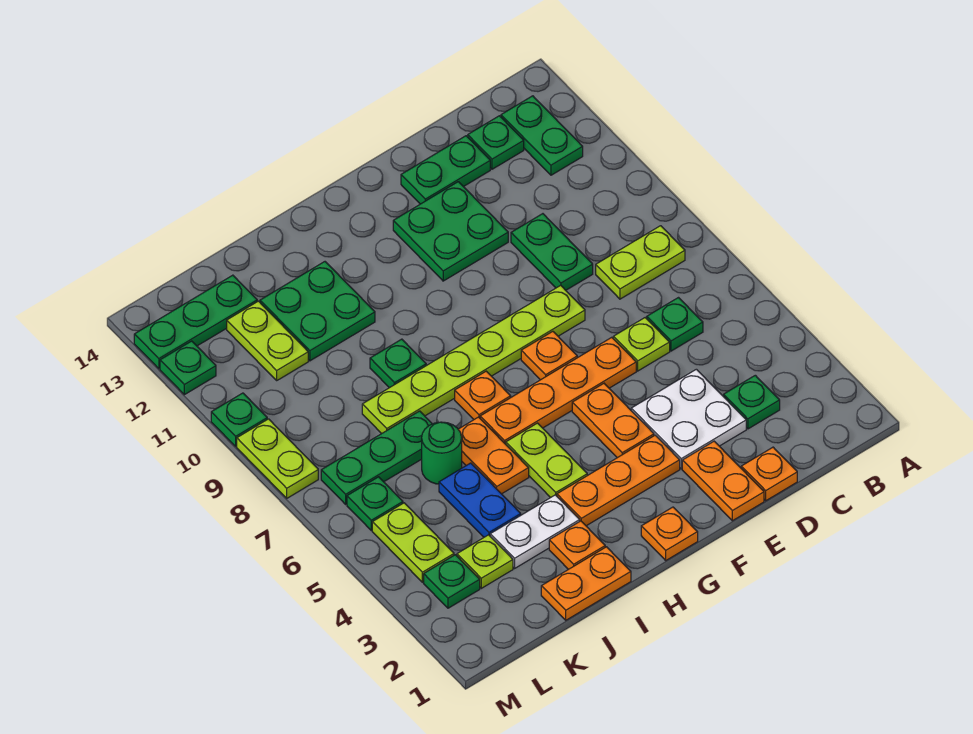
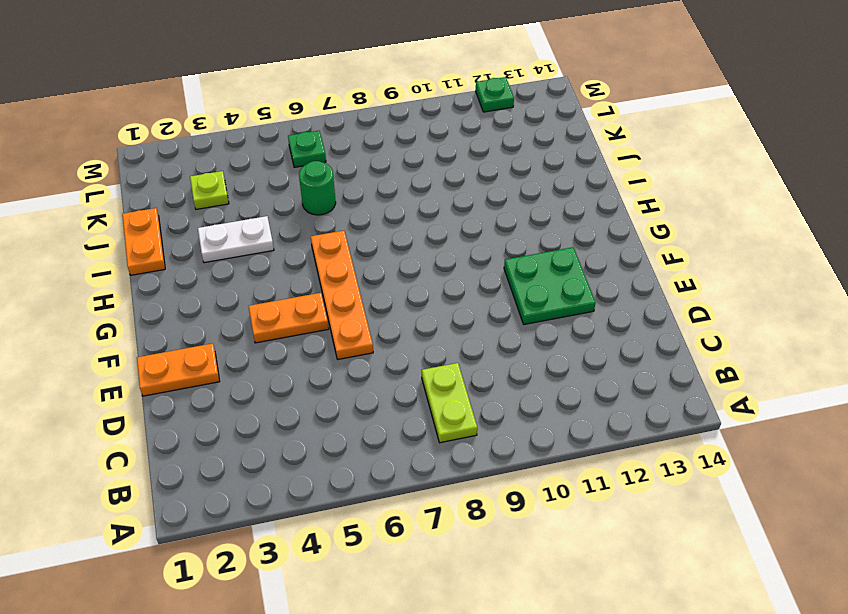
white 1x2 plate [198,216,274,263] -> white 1x2 plate turned to [490,495,580,568]
none -> green 1x2 plate [501,96,583,175]
none -> green 1x1 plate [724,375,780,429]
none -> green 1x1 plate [647,298,703,351]
none -> green 1x1 plate [468,116,524,169]

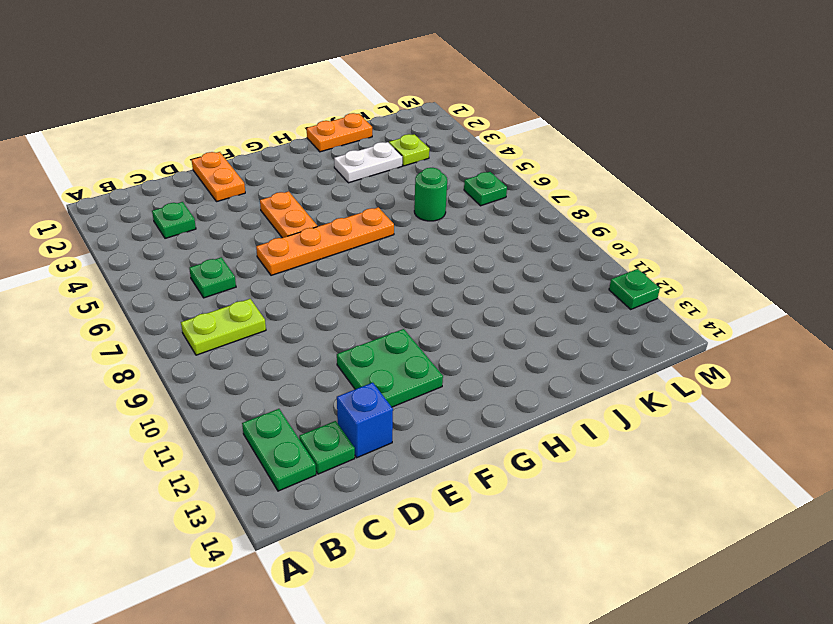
blue 1x1 brick [337,383,393,458] -> green 1x2 plate [401,136,490,204]
none -> orange 1x1 plate [741,447,797,501]
none -> white 2x2 plate [631,369,746,469]
none -> lime 1x1 plate [613,318,670,371]
none -> green 1x2 plate [511,214,593,290]

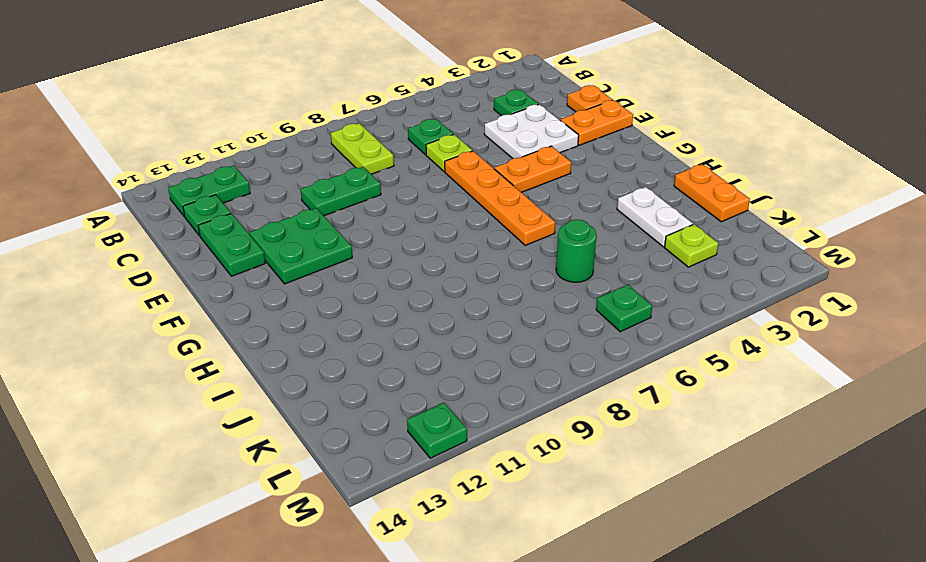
none -> lime 1x6 plate [362,285,585,434]
none -> orange 1x3 plate [557,435,680,526]
none -> orange 1x1 plate [521,331,577,380]
none -> orange 1x1 plate [641,507,698,560]

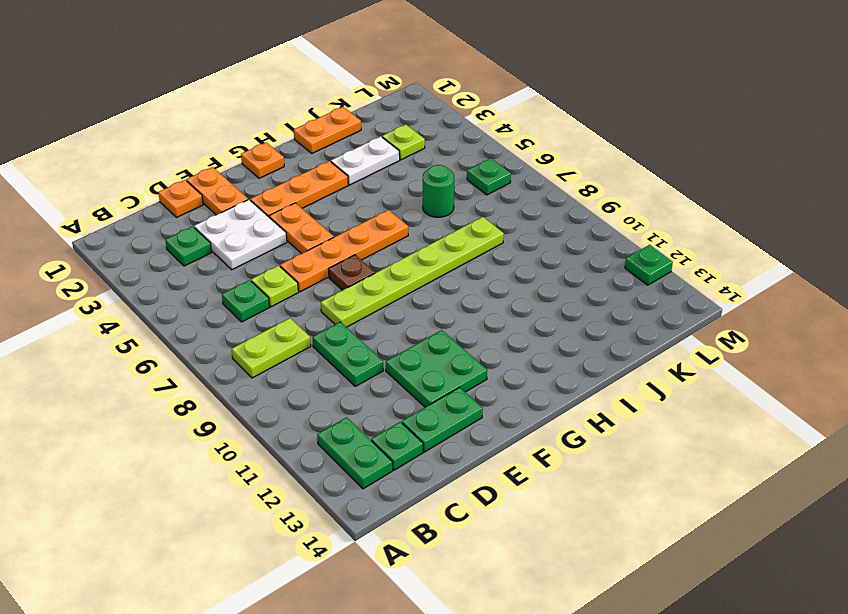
brown 1x1 plate [329,255,375,290] -> orange 1x1 plate [521,331,577,380]
none -> lime 1x2 plate [506,423,587,498]
none -> orange 1x1 plate [455,371,511,419]
none -> orange 1x1 plate [549,521,605,569]
none -> orange 1x2 plate [458,417,529,494]

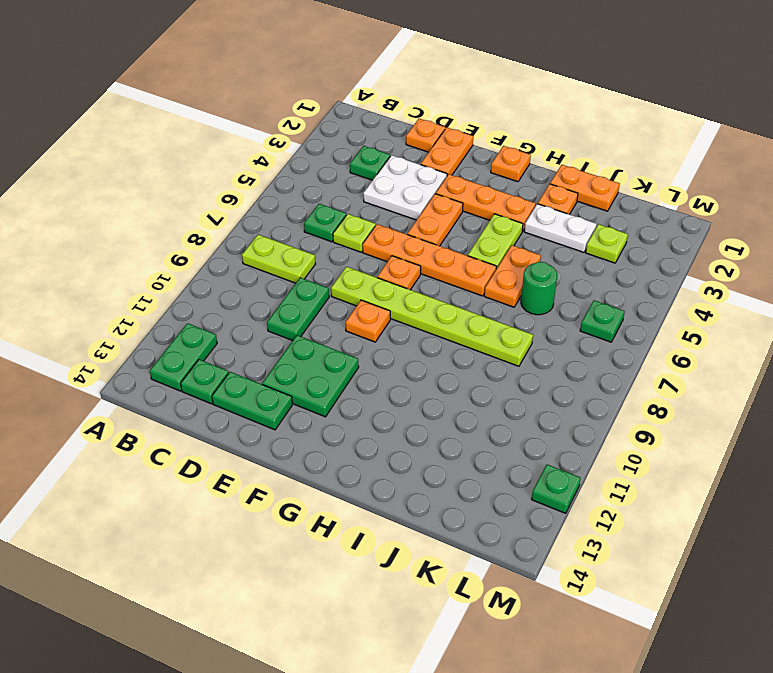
orange 1x1 plate [346,300,390,342] -> orange 1x1 plate moved to [455,371,511,419]
none -> green 1x1 plate [370,339,426,388]
none -> green 2x2 plate [260,262,375,361]
none -> blue 1x2 plate [439,463,521,537]
none -> green 1x3 plate [321,411,432,504]

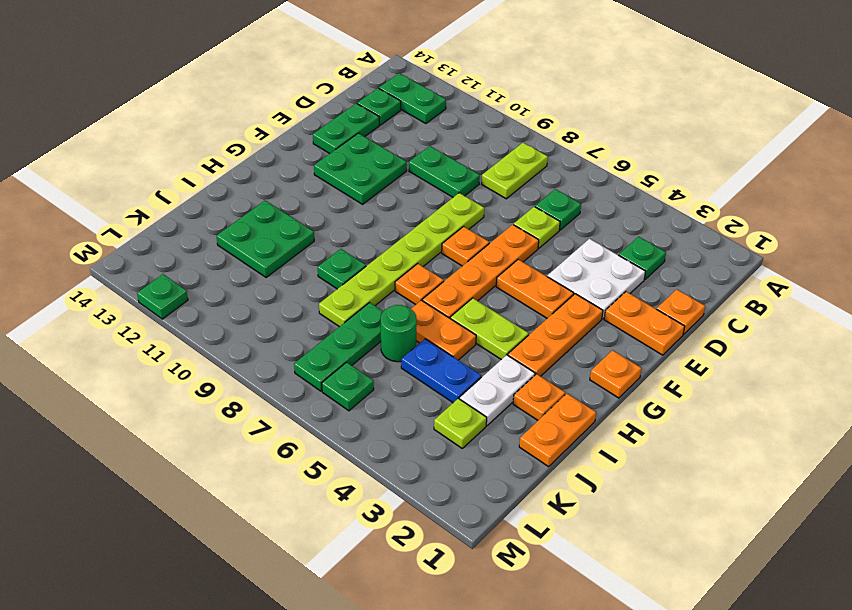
none -> lime 1x2 plate [227,301,308,380]
none -> green 1x3 plate [134,275,257,369]
none -> green 1x1 plate [424,555,480,608]
none -> lime 1x2 plate [372,503,454,582]

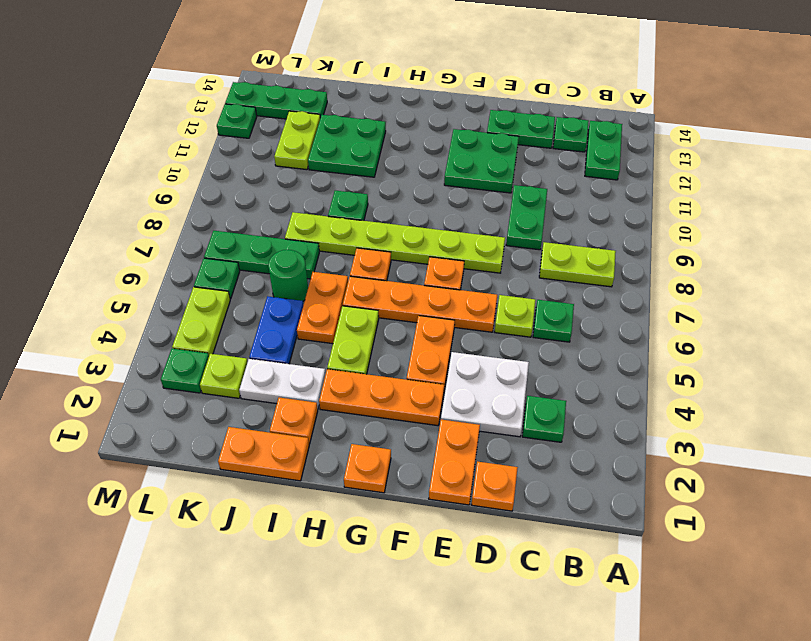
none -> lime 1x2 plate [237,419,318,498]
none -> green 1x1 plate [211,393,267,446]

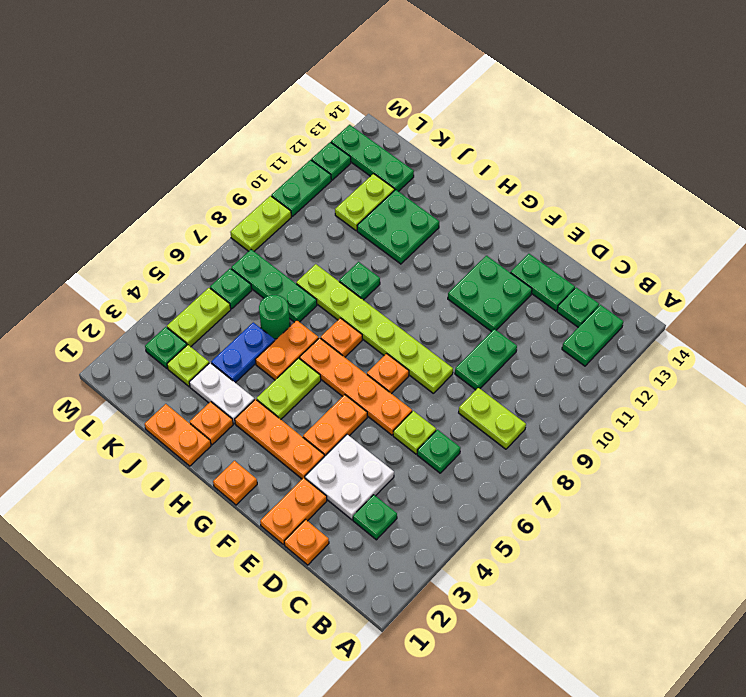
green 1x2 plate [271,160,331,216] -> green 1x1 plate [211,393,267,446]

